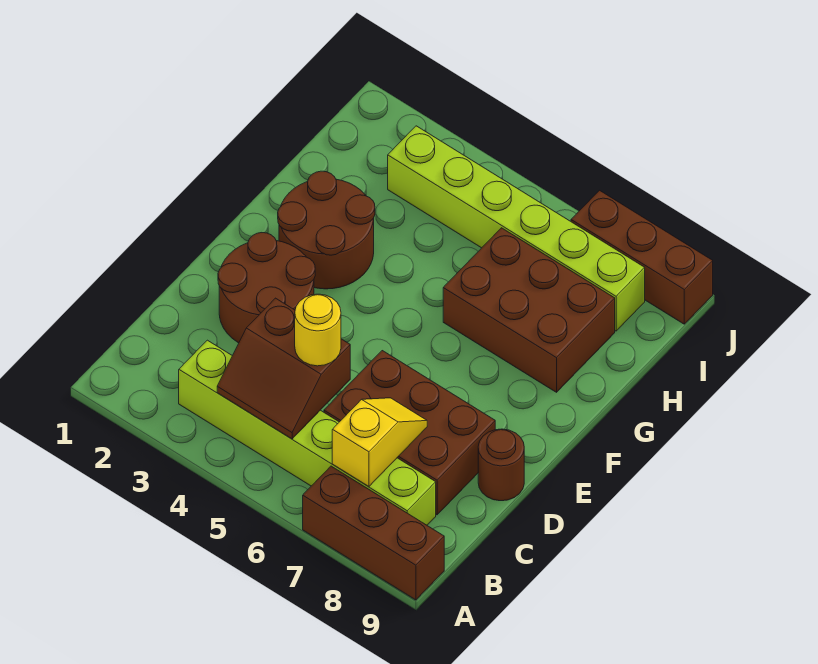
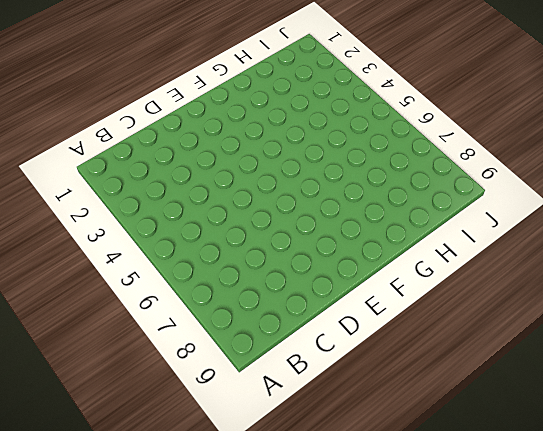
none -> brown 1x3 brick [303,466,444,600]
none -> lime 1x6 brick [179,340,436,525]
none -> brown 2x3 brick [324,351,495,515]

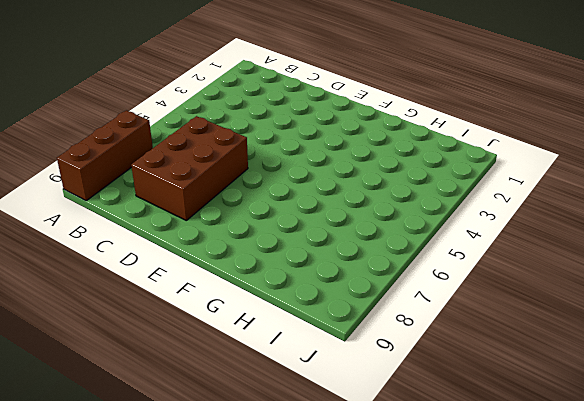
none -> lime 1x6 brick [179,340,436,525]
none -> brown 2x2 round brick [218,233,315,343]
none -> brown 1x1 round brick [478,429,524,501]

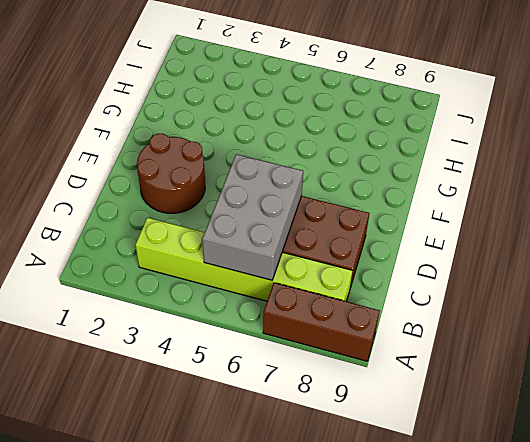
grey 2x3 brick [202,154,303,280] -> brown 2x2 slope [217,298,350,439]
none -> brown 1x1 round brick [478,429,524,501]
none -> brown 2x2 round brick [278,171,375,289]
none -> brown 2x3 brick [443,228,615,392]

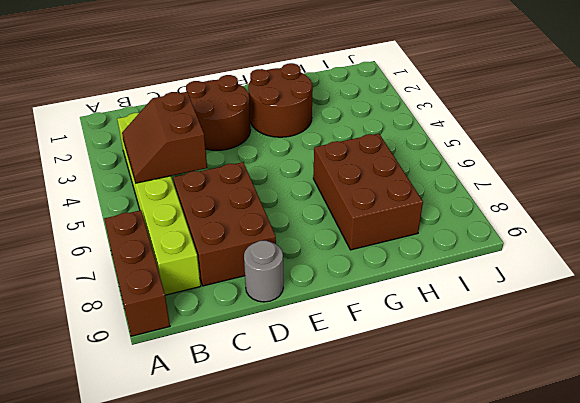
grey 1x1 round brick [244,241,283,302] -> brown 1x1 round brick [478,429,524,501]
none -> lime 1x6 brick [388,126,645,331]
none -> brown 1x3 brick [571,190,713,324]
none -> yellow 1x2 slope [332,398,427,486]

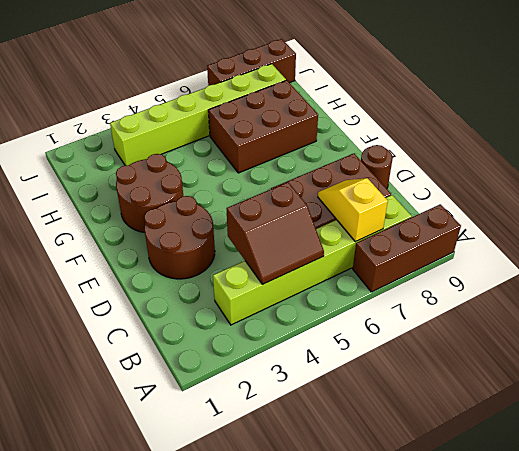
none -> yellow 1x1 round brick [295,294,341,366]

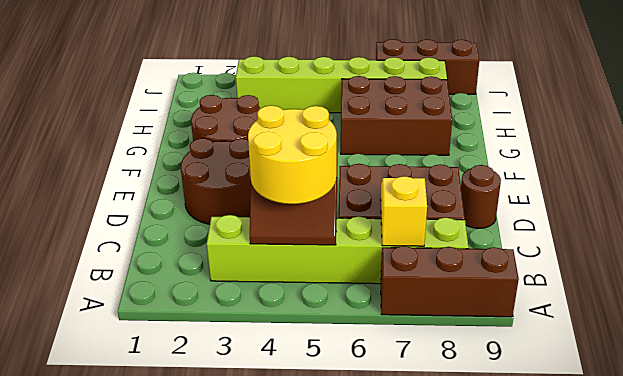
yellow 2x2 round brick [248,105,337,204] -> yellow 1x1 round brick [295,294,341,366]

